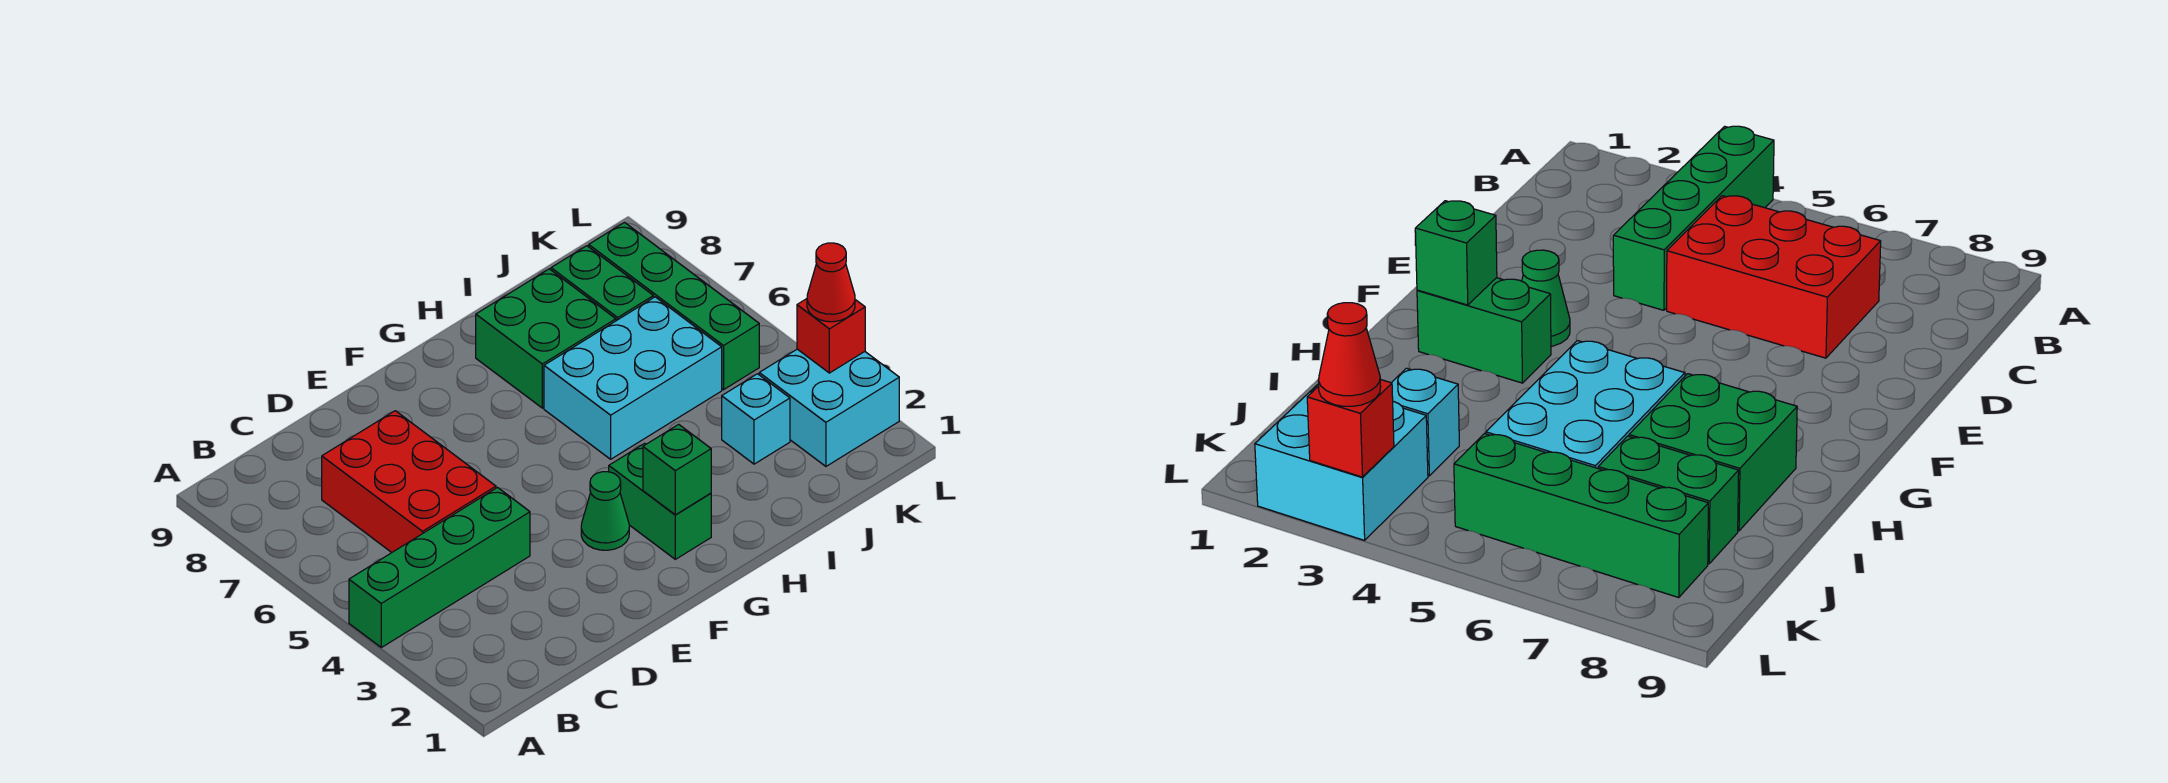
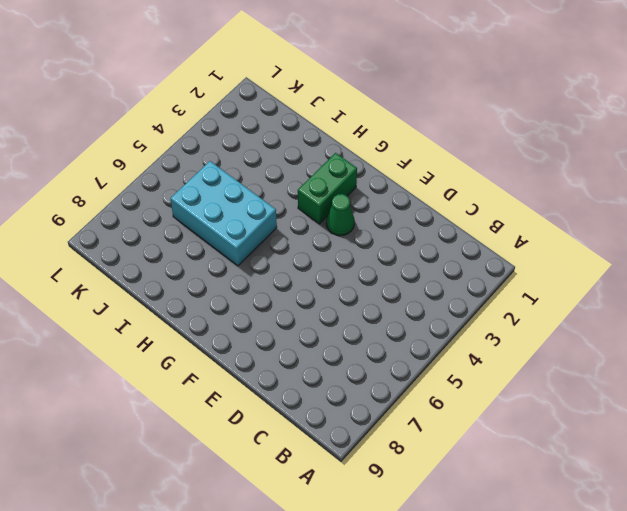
none -> green 1x4 brick [349,488,530,647]
none -> red 2x3 brick [322,411,496,552]
none -> green 2x2 brick [476,269,616,408]

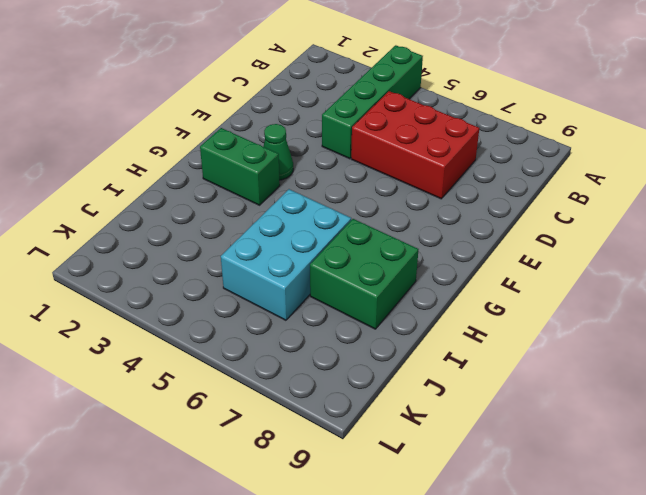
none -> cyan 1x1 brick [722,374,790,464]
none -> green 1x2 brick [551,246,653,321]
none -> cyan 2x2 brick [759,349,899,466]

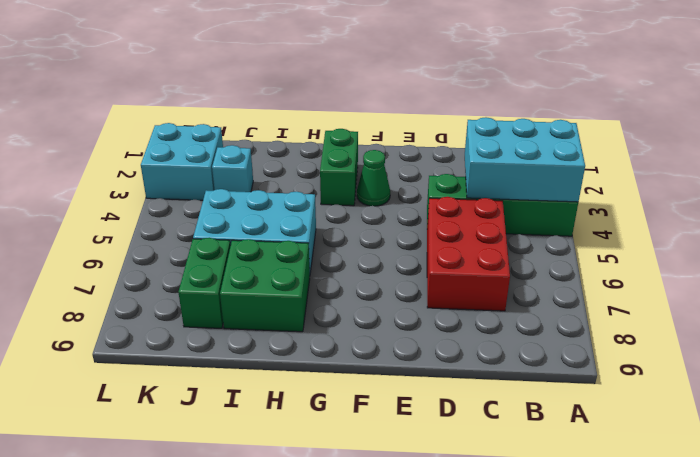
cyan 2x3 brick [465,117,585,202] -> none
none -> green 1x4 brick [589,223,759,390]
none -> green 1x1 brick [643,424,711,515]
none -> red 1x1 brick [797,299,865,373]

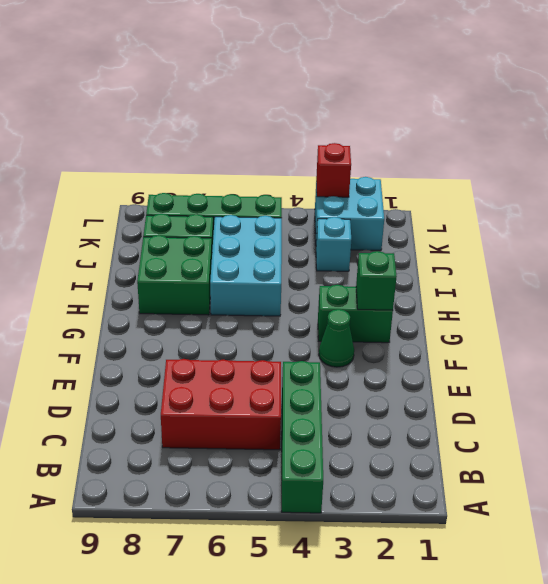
none -> red 1x1 cone [807,243,855,322]

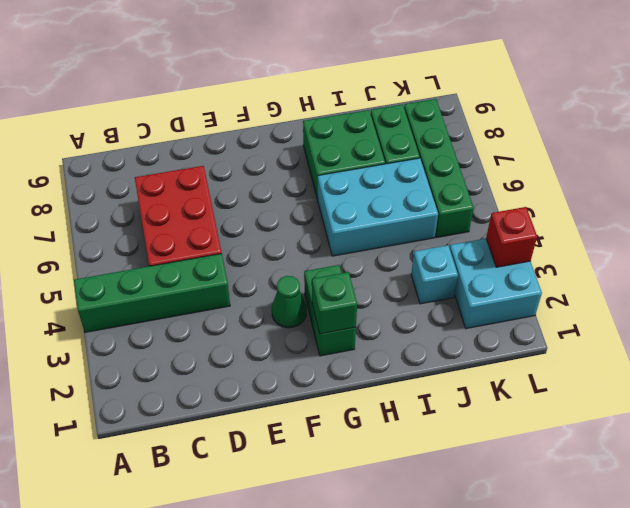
none -> red 1x1 cone [807,243,855,322]

